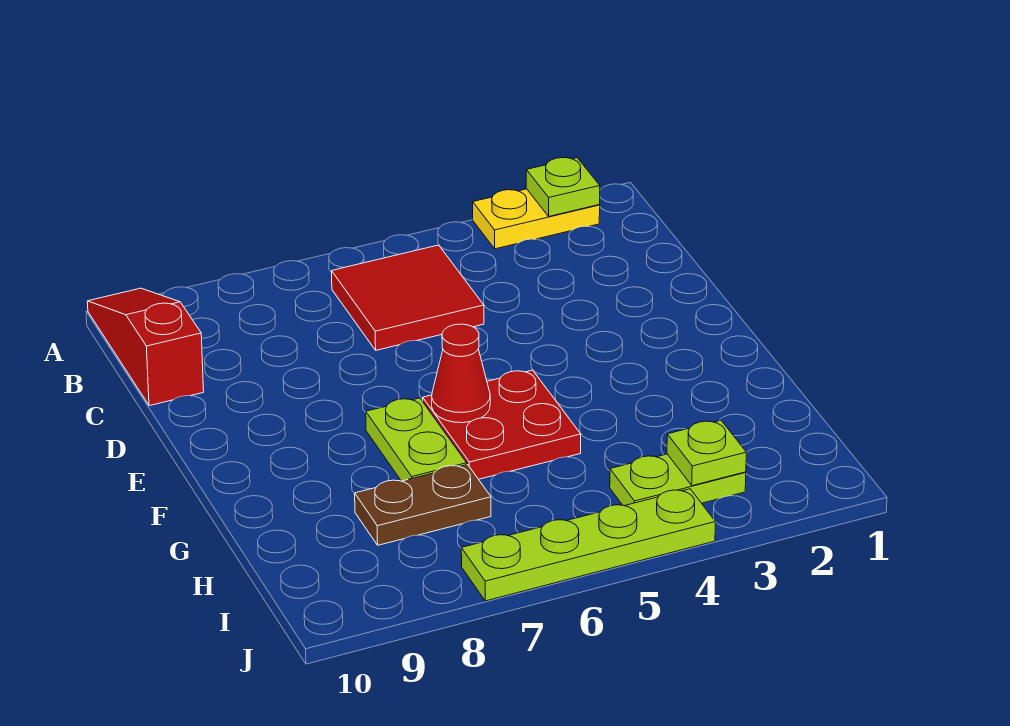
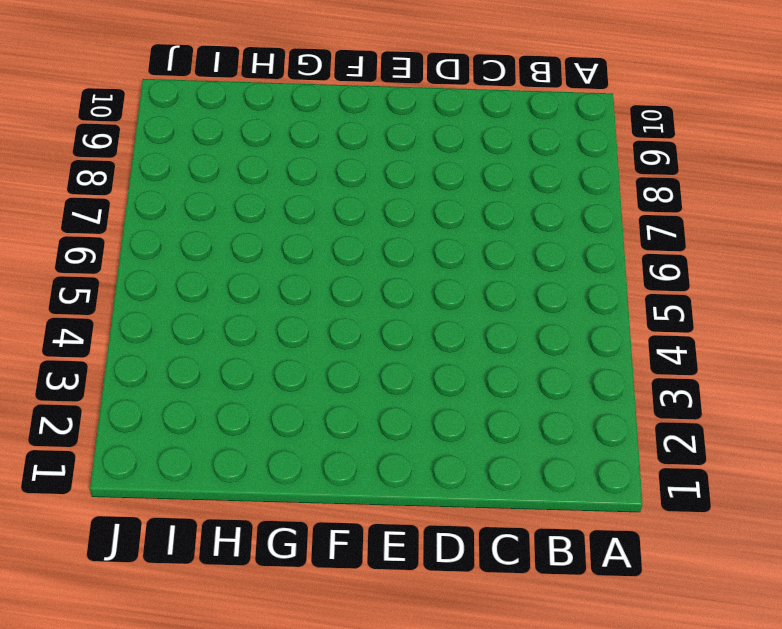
none -> yellow 1x2 plate [473,189,600,249]
none -> red 1x3 slope [87,288,204,406]

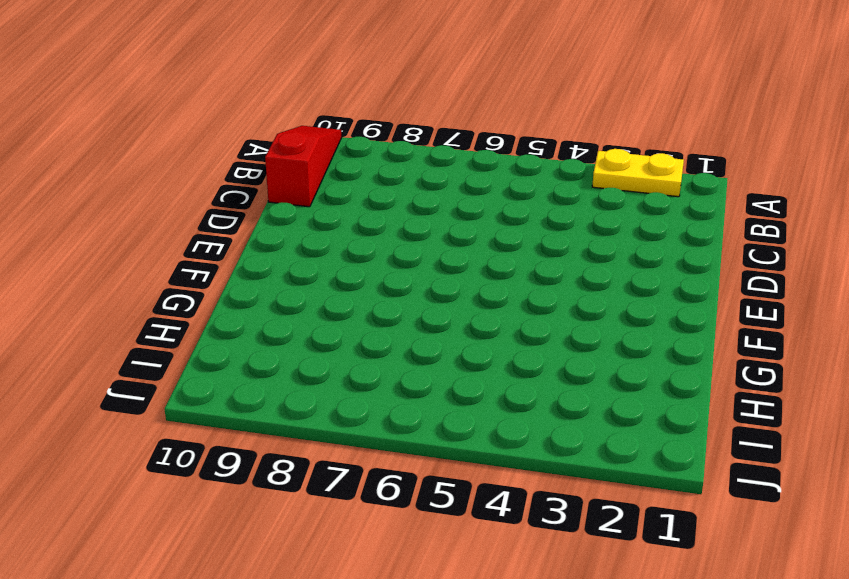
none -> red 2x2 tile [332,245,484,350]
none -> red 2x2 plate [423,370,581,479]

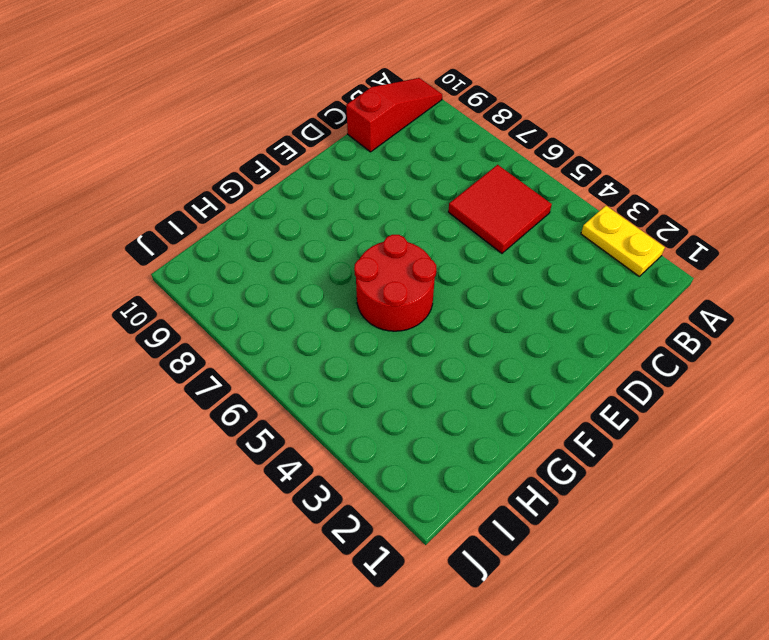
red 2x2 round brick [354,235,436,331] -> red 2x2 plate [423,370,581,479]
none -> lime 1x2 plate [366,398,467,481]
none -> brown 1x2 plate [355,465,491,545]

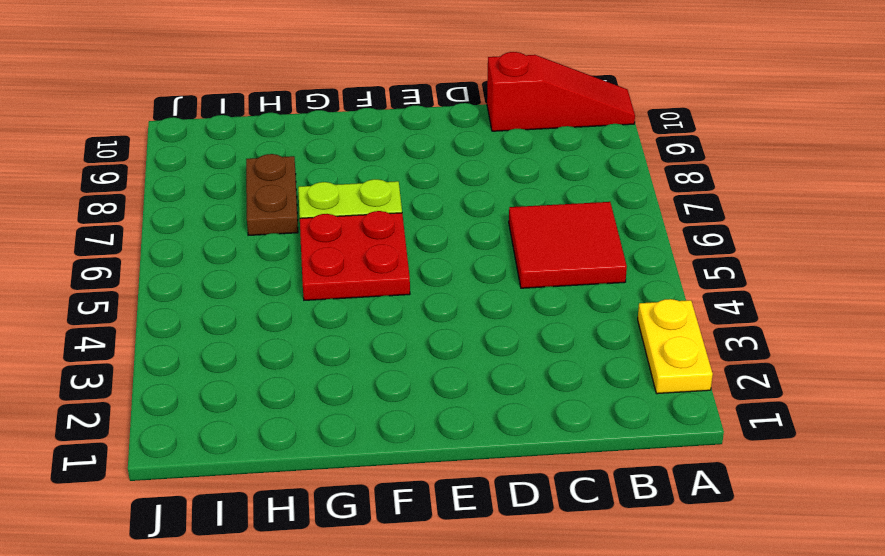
none -> lime 1x2 plate [610,454,746,506]
none -> lime 1x4 plate [461,489,715,601]

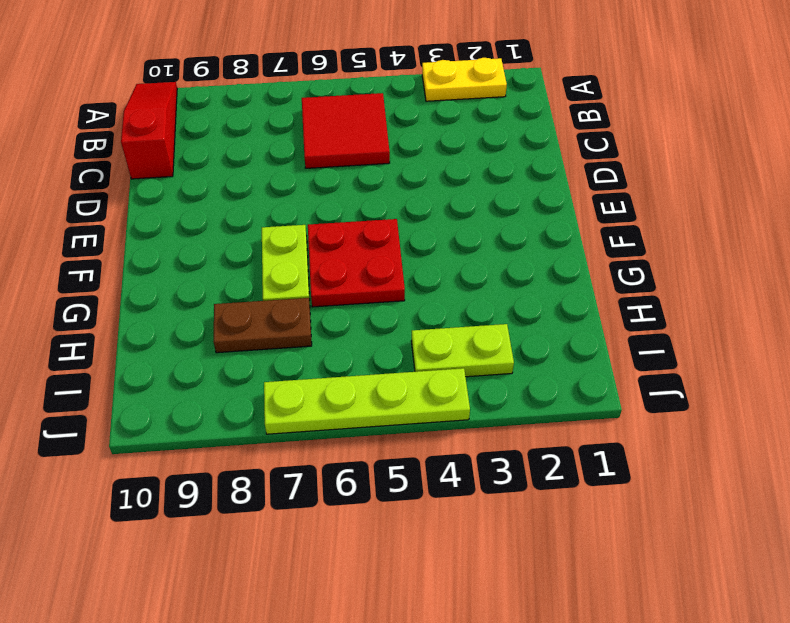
none -> lime 1x1 plate [526,158,600,216]
none -> red 1x1 cone [432,324,490,423]

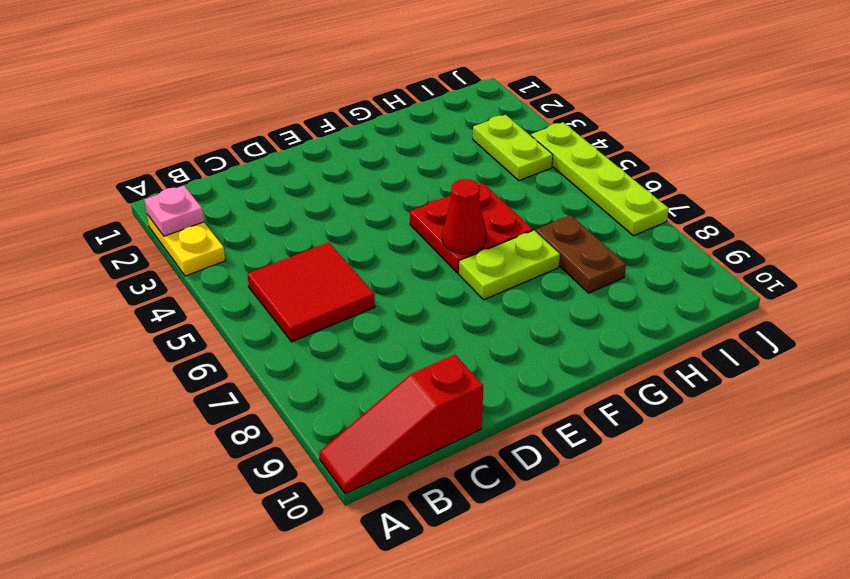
pink 1x1 plate [144,186,204,236] -> lime 1x1 plate [526,158,600,216]
none -> lime 1x1 plate [667,420,746,486]

